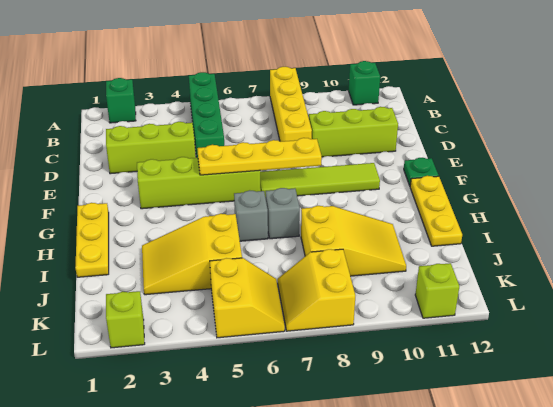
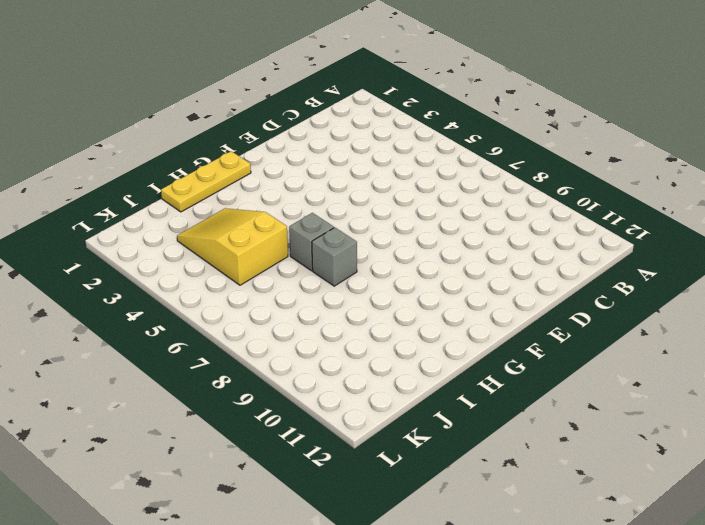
none -> green 1x1 brick [106,78,136,123]
none -> green 1x4 brick [189,72,224,158]
none -> yellow 1x4 brick [270,67,312,142]

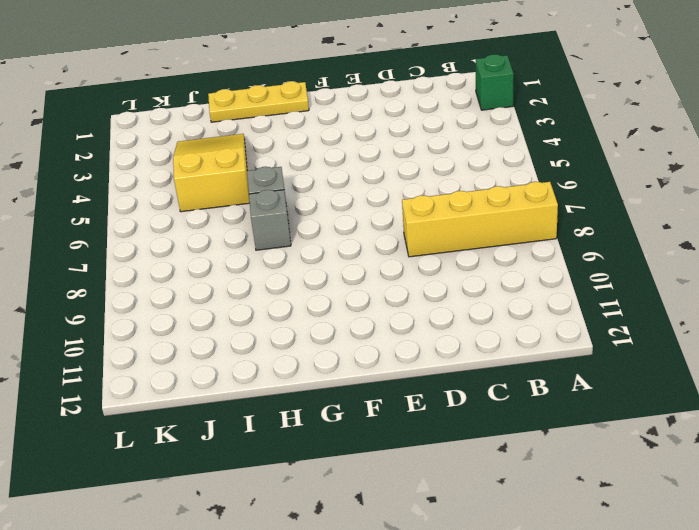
none -> green 1x4 brick [189,72,224,158]
none -> green 1x1 brick [349,61,380,105]
none -> lime 1x3 brick [106,122,196,174]

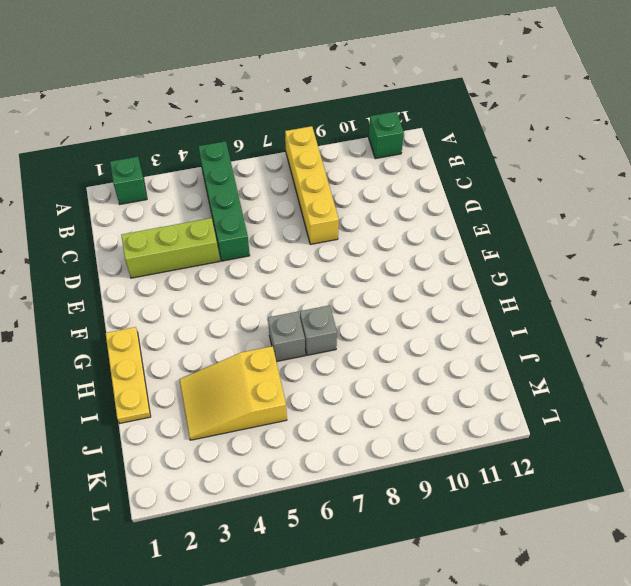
none -> lime 1x3 brick [309,107,398,157]
none -> lime 1x4 brick [137,157,261,209]
none -> lime 1x4 tile [260,163,380,198]

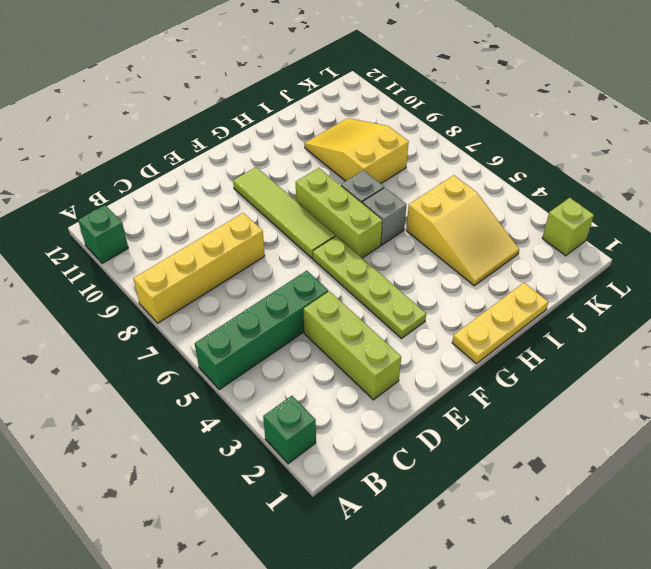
lime 1x4 plate [313,236,426,339] -> lime 1x4 brick [137,157,261,209]
lime 1x3 brick [296,168,382,258] -> lime 1x3 brick moved to [309,107,398,157]
none -> green 1x1 plate [404,158,439,186]
none -> yellow 1x3 plate [410,176,462,246]
none -> yellow 2x2 slope [210,258,285,338]

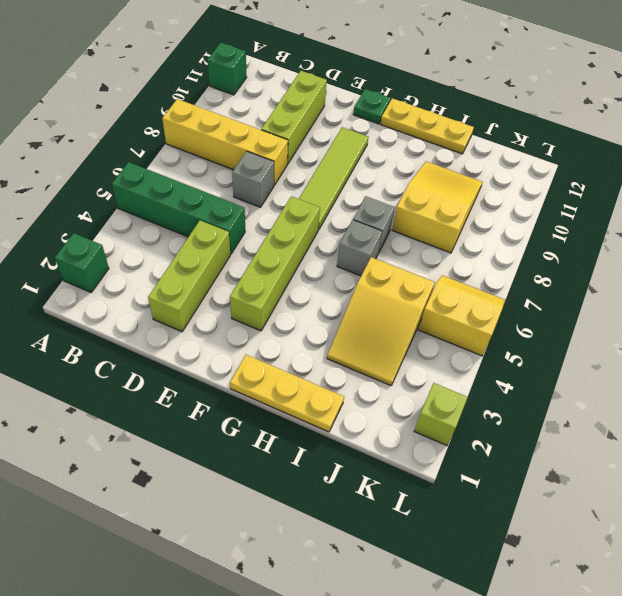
grey 1x1 brick [232,151,274,207] -> none
none -> yellow 2x2 slope [278,249,355,331]
none -> lime 1x1 brick [415,263,459,318]
none -> yellow 1x4 plate [197,138,322,175]

